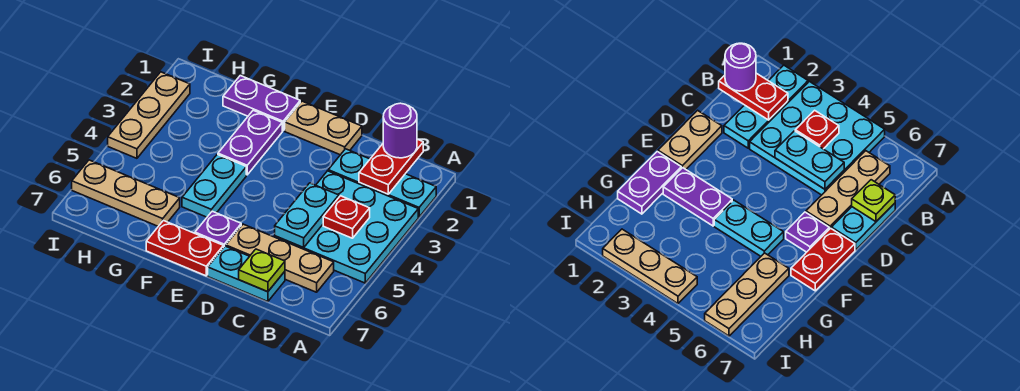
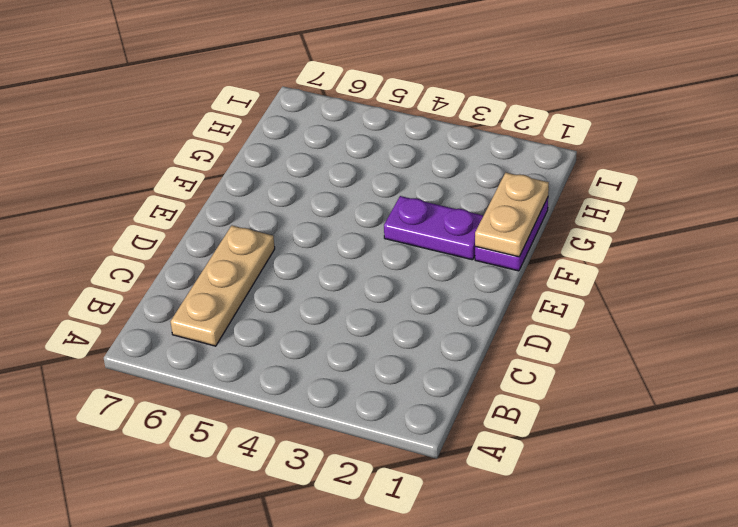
tan 1x2 plate [475,173,549,257] -> tan 1x2 plate moved to [285,101,362,155]
none -> cyan 1x3 plate [328,149,436,217]
none -> cyan 3x3 plate [275,171,418,283]
none -> cyan 1x2 plate [208,246,285,302]

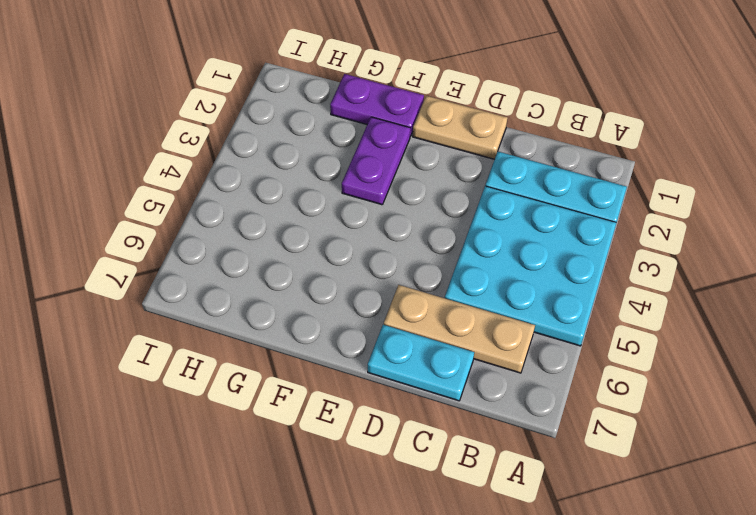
none -> purple 1x1 plate [195,211,241,248]
none -> red 1x2 plate [146,221,223,276]
none -> cyan 1x2 plate [182,154,246,217]

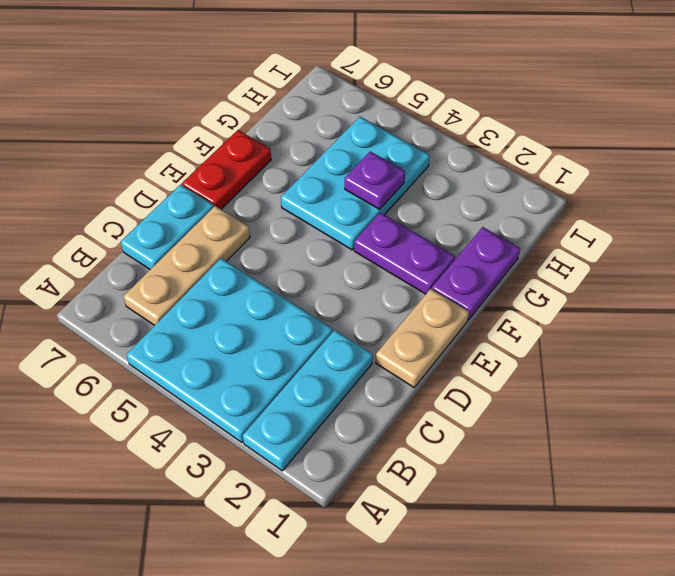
cyan 2x3 plate [281,117,430,250] -> cyan 1x2 plate [182,154,246,217]
purple 1x1 plate [345,151,405,209] -> purple 1x1 plate moved to [195,211,241,248]
none -> tan 1x3 plate [72,160,180,226]
none -> tan 1x3 plate [108,72,190,158]
none -> red 1x2 plate [359,139,423,194]

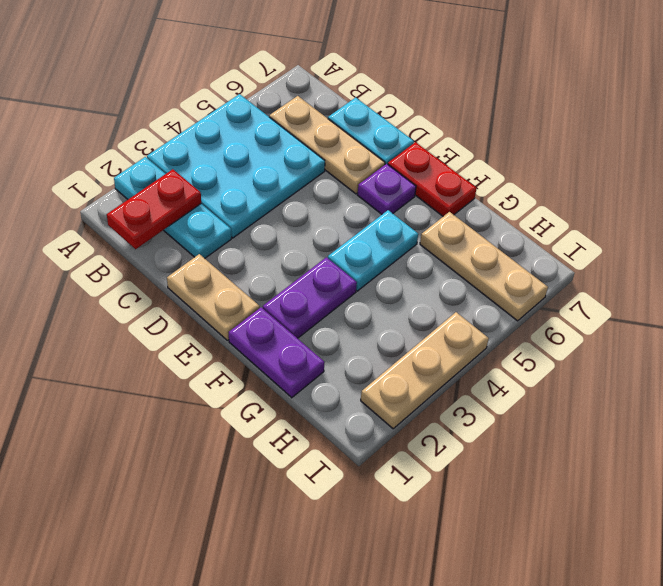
none -> red 1x1 plate [323,196,370,238]
none -> cyan 1x2 plate [275,183,339,248]
none -> lime 1x1 plate [239,249,285,292]

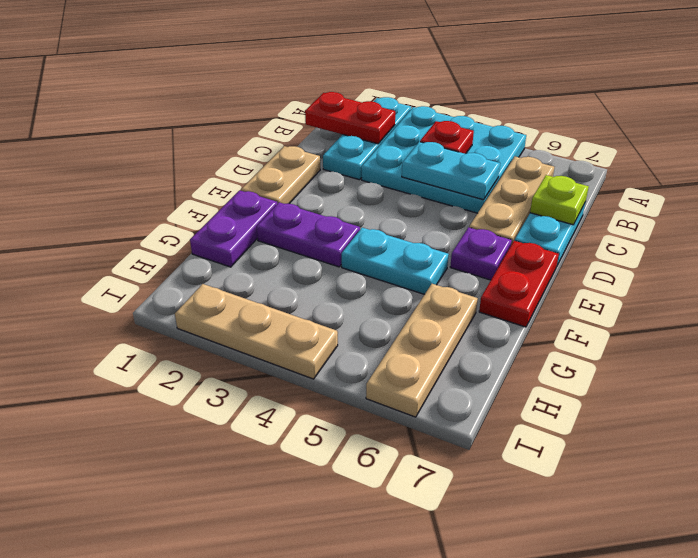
none -> purple 1x1 round brick [383,103,417,158]

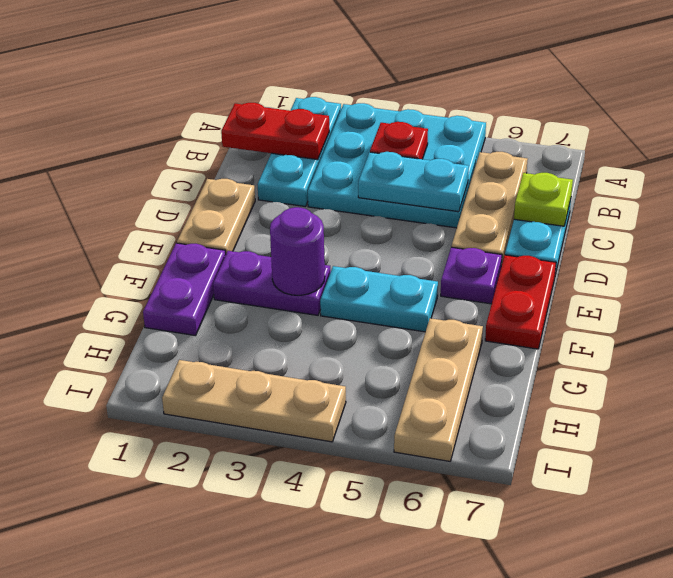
purple 1x1 round brick [270,207,325,295] -> purple 1x1 round brick moved to [383,103,417,158]

